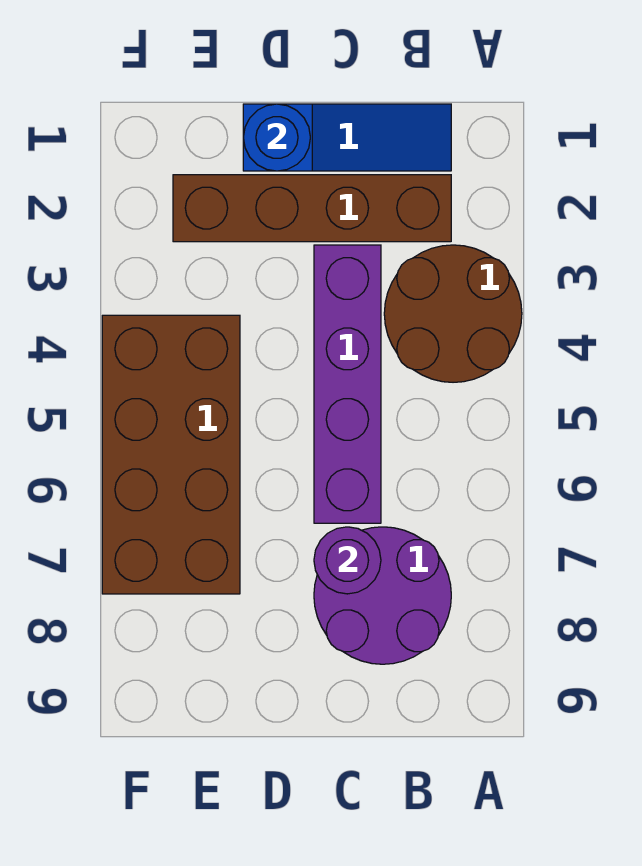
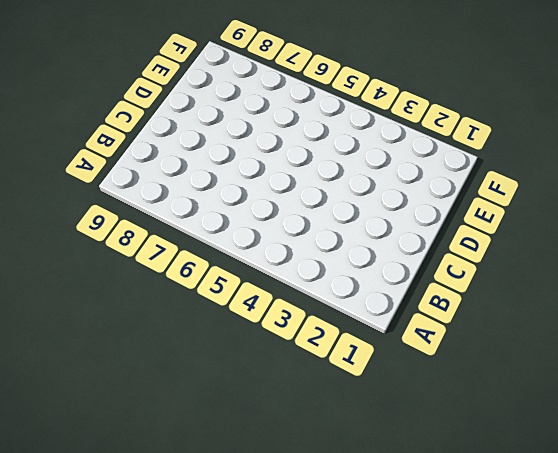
none -> brown 2x2 round brick [384,245,522,382]
none -> blue 1x3 slope [243,104,451,171]

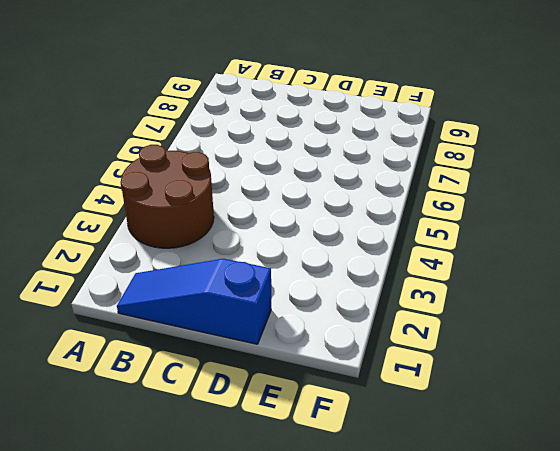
none -> brown 1x4 brick [173,175,451,242]
none -> purple 2x2 round brick [314,527,451,664]

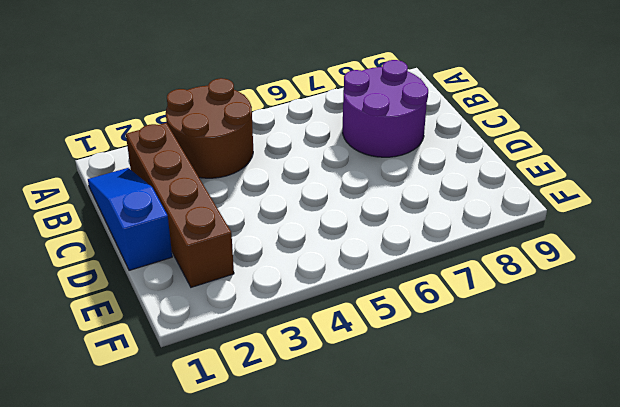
none -> purple 1x4 brick [314,245,381,523]
none -> brown 2x4 brick [102,315,240,594]

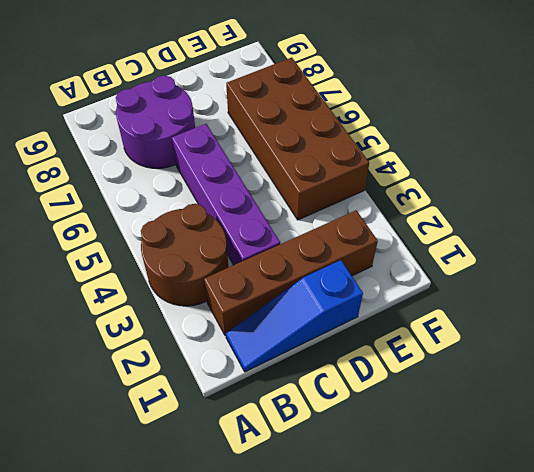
none -> purple 1x1 round brick [314,527,381,594]
none -> blue 1x1 round brick [243,104,310,171]

